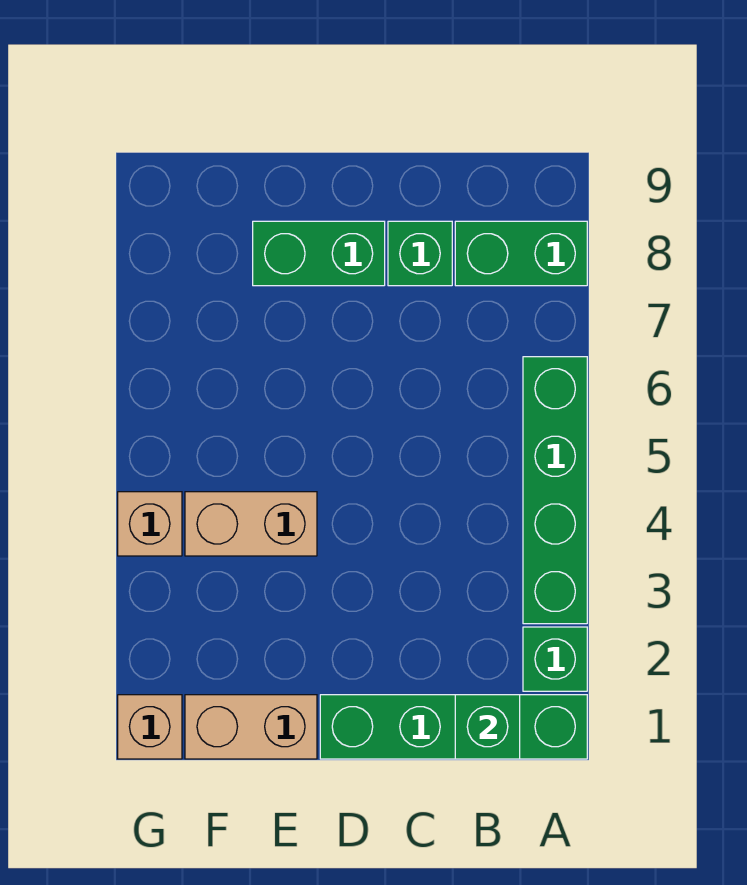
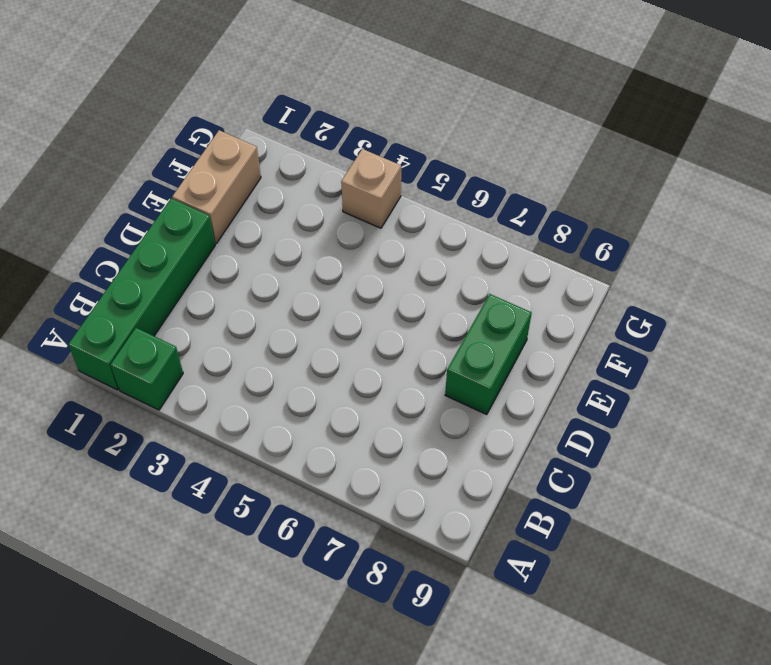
none -> green 1x4 brick [523,357,587,624]
none -> green 1x2 brick [455,221,587,286]

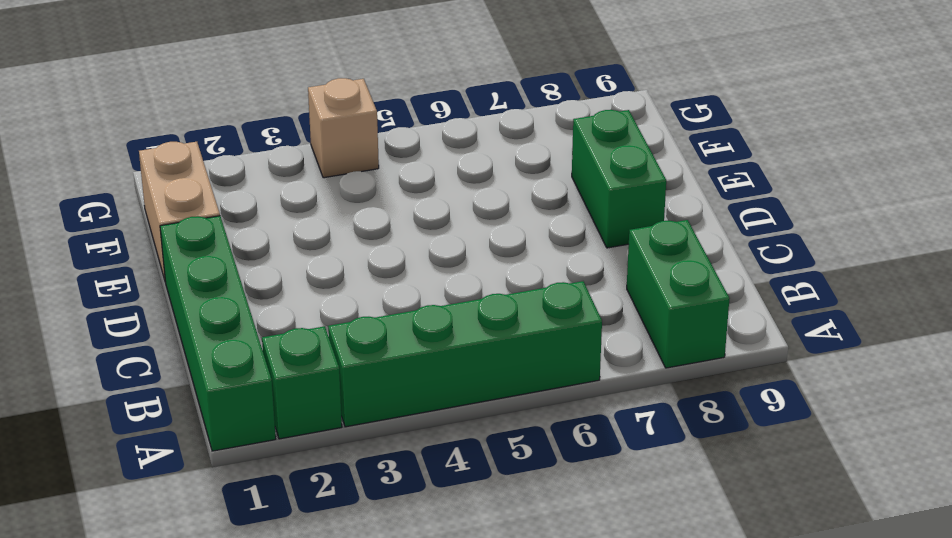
none -> green 1x1 brick [388,221,452,286]
none -> tan 1x2 brick [185,492,317,556]

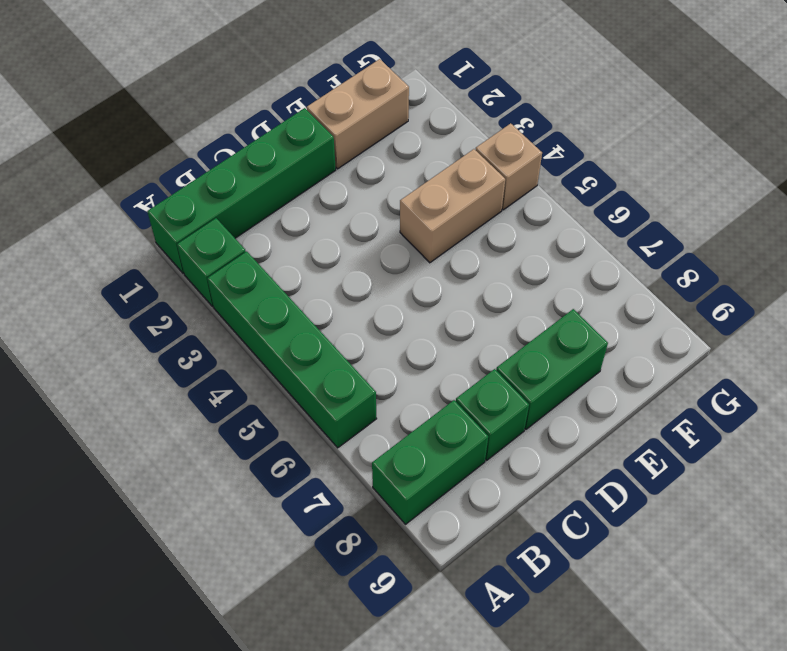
none -> tan 1x1 brick [118,695,182,759]
none -> green 1x1 brick [455,695,520,759]

